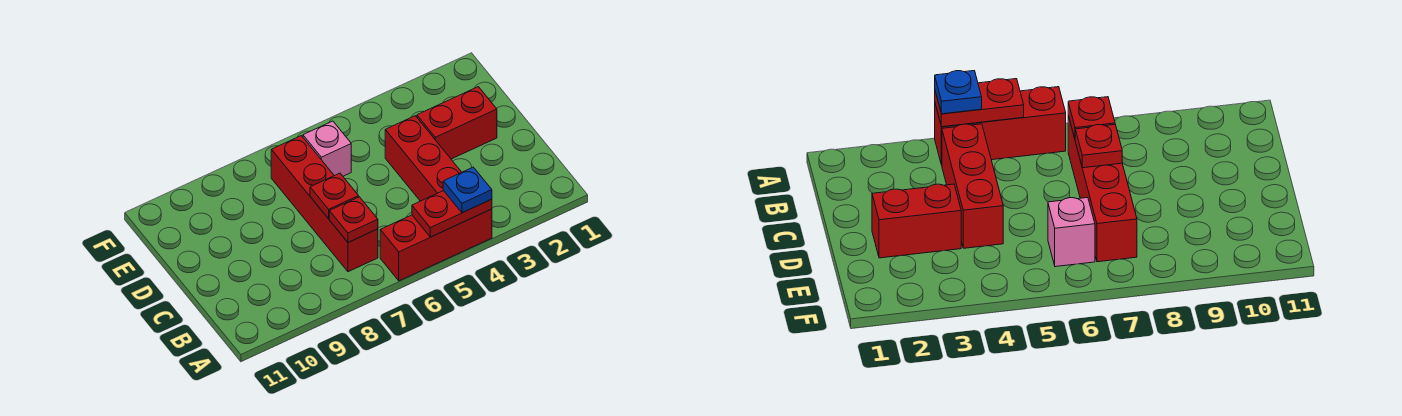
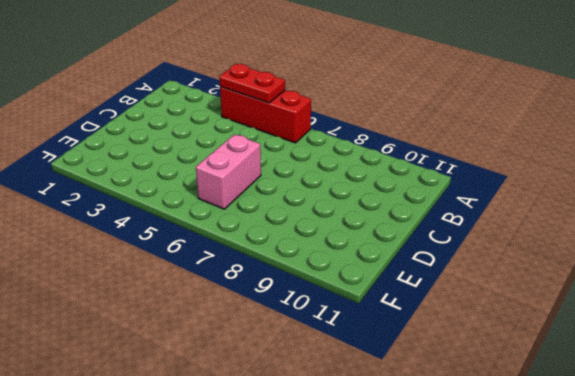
pink 1x2 brick [196,134,261,209] -> pink 1x1 brick [303,121,351,176]
none -> red 1x3 brick [385,116,462,201]
none -> red 1x4 brick [271,136,378,272]

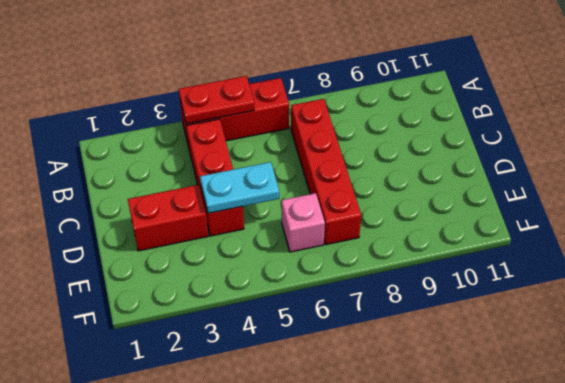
cyan 1x2 plate [200,162,279,213] -> none
none -> red 1x1 plate [329,197,378,242]
none -> red 1x1 plate [310,173,359,219]

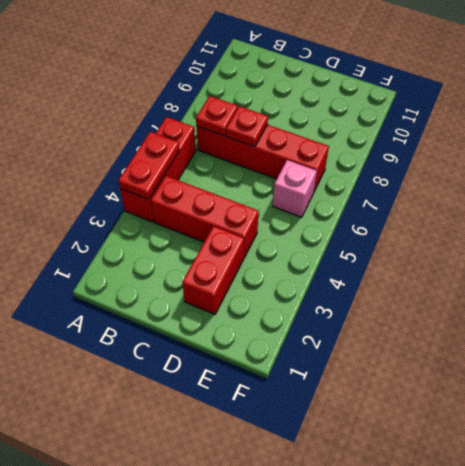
none -> blue 1x1 plate [443,167,492,213]

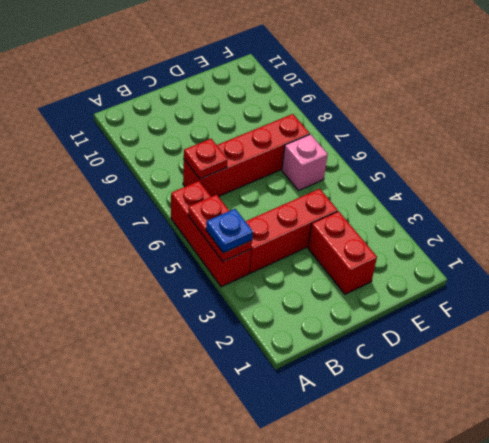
none -> red 1x1 plate [310,173,359,219]

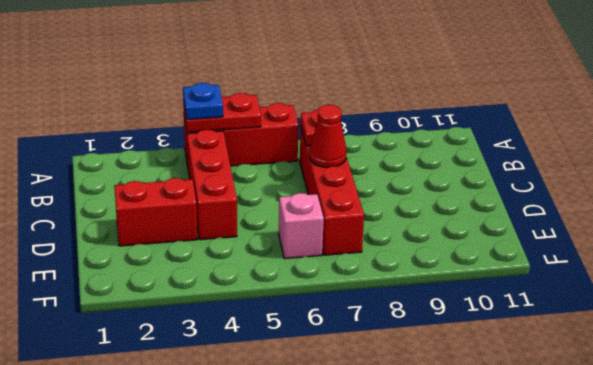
red 1x1 cone [310,105,347,167] -> red 1x1 plate [310,173,359,219]

